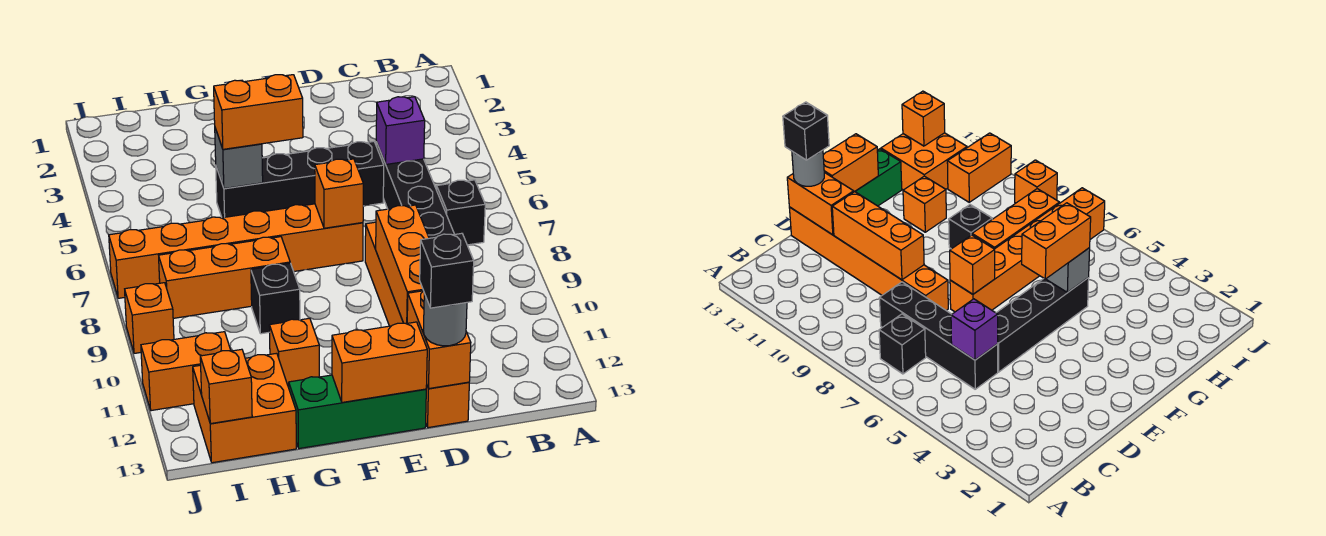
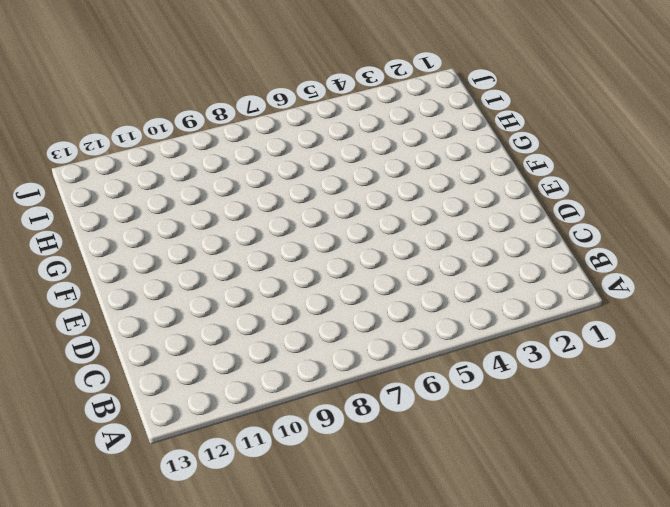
none -> black 1x1 brick [437,180,485,245]
none -> black 1x4 brick [376,142,454,238]
none -> black 1x4 brick [216,142,384,218]

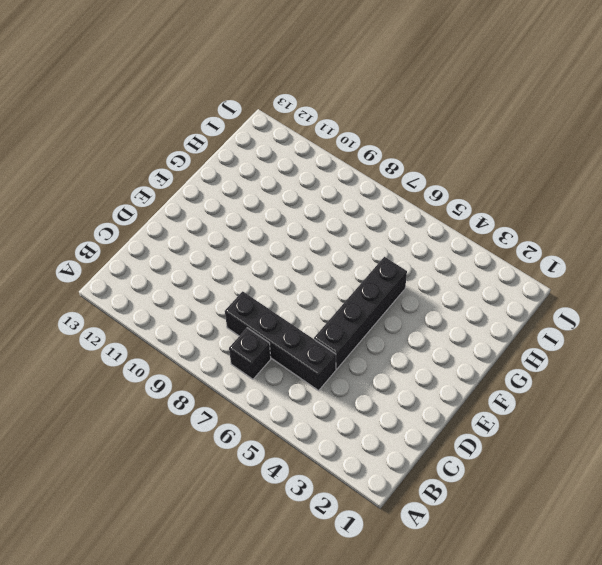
none -> orange 1x6 brick [365,222,469,428]
none -> orange 1x6 brick [109,204,363,298]
none -> green 1x3 brick [289,375,426,449]

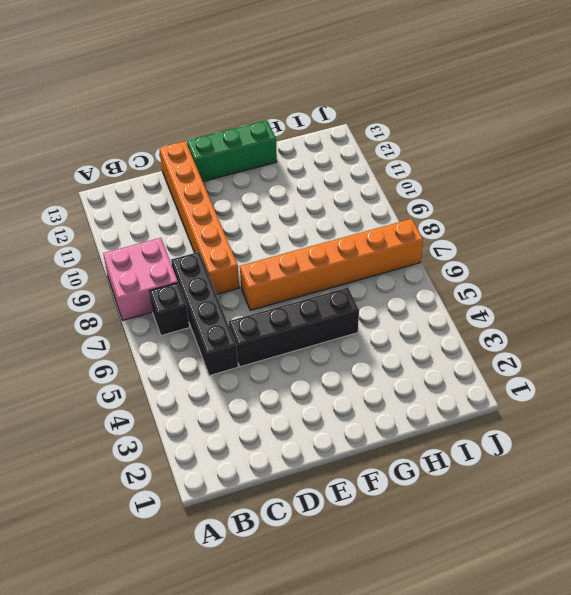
pink 2x2 brick [103,238,178,320] -> none
none -> orange 1x3 brick [159,237,290,318]
none -> black 1x1 brick [251,263,300,334]
none -> orange 1x1 brick [269,318,319,387]

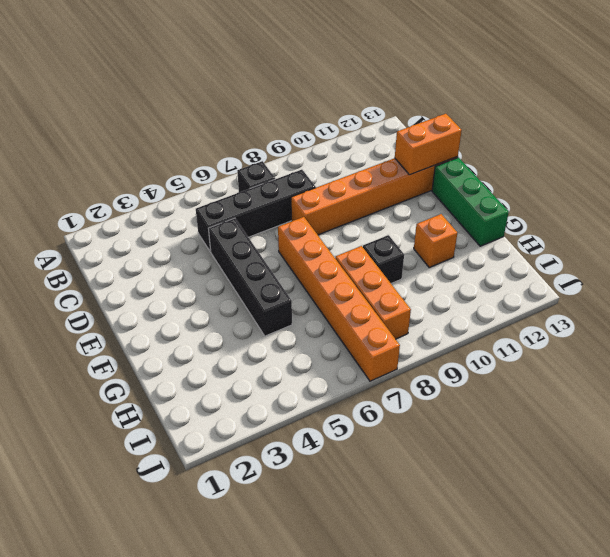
none -> orange 2x2 brick [193,353,296,463]
none -> orange 1x2 brick [141,332,231,411]
none -> orange 1x1 brick [125,283,174,353]

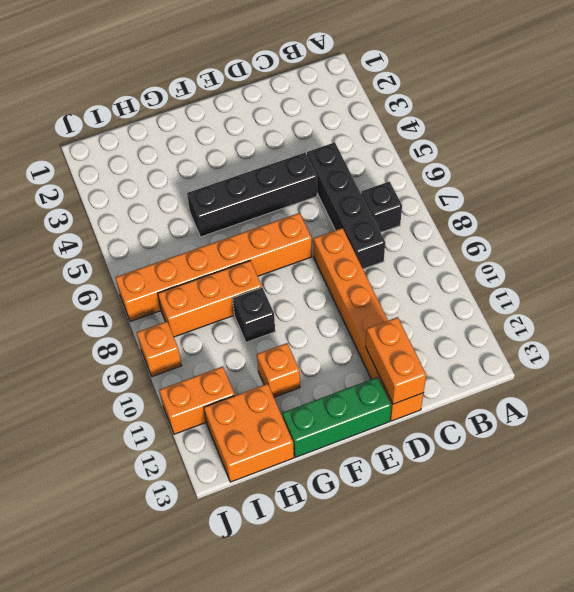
none -> purple 1x1 brick [376,97,425,164]
none -> orange 1x3 brick [376,205,429,324]
none -> orange 1x1 brick [315,159,363,228]

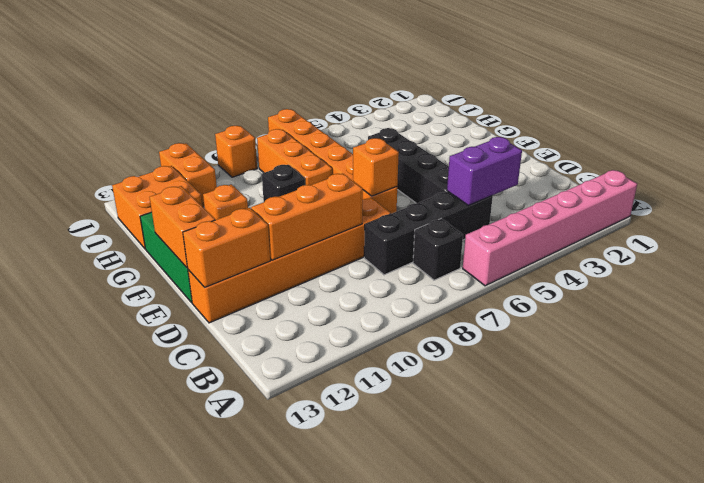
pink 1x6 brick [463,170,637,286] -> none
purple 1x2 brick [447,137,522,205] -> purple 1x1 brick [376,97,425,164]
none -> grey 1x1 brick [215,128,263,189]
none -> orange 1x1 brick [200,349,252,424]
none -> grey 1x1 round brick [423,293,467,346]

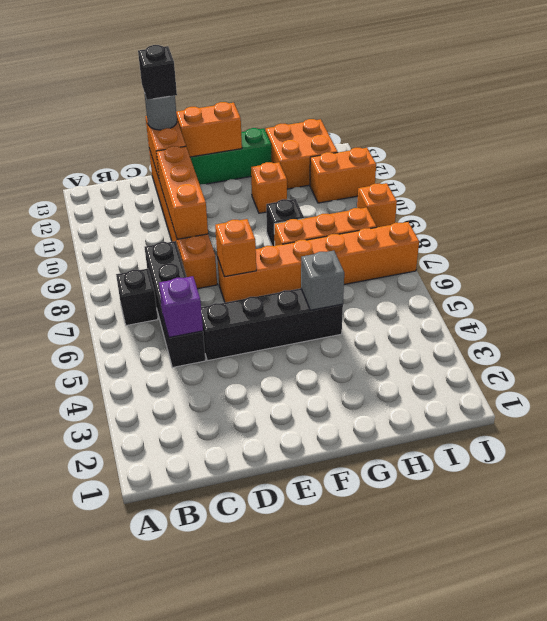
none -> orange 1x1 brick [200,349,252,424]
none -> orange 1x2 brick [214,75,303,149]

